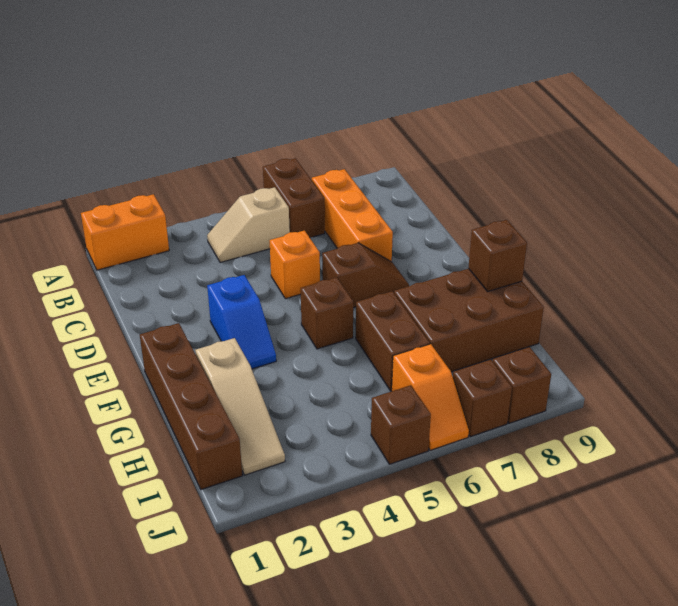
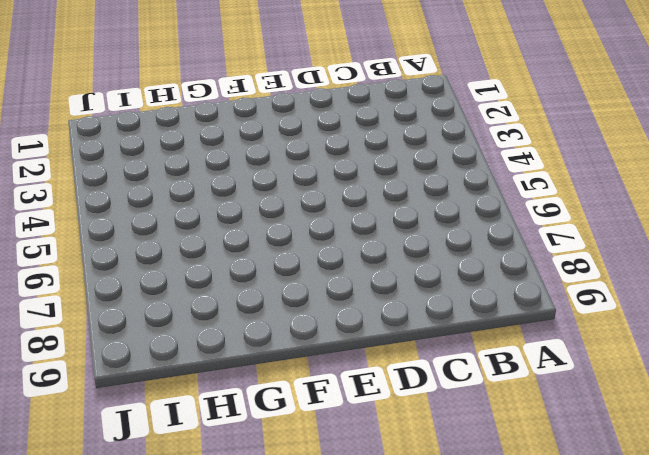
none -> orange 1x2 brick [81,194,169,270]
none -> brown 1x2 brick [263,158,325,238]
none -> tan 1x2 slope [207,187,290,263]

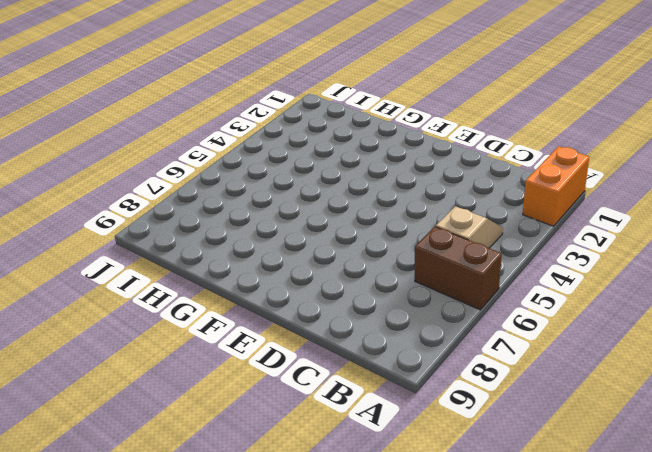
none -> orange 1x3 brick [312,169,393,262]
none -> orange 1x1 brick [270,231,320,299]
none -> blue 1x2 slope [207,275,276,369]

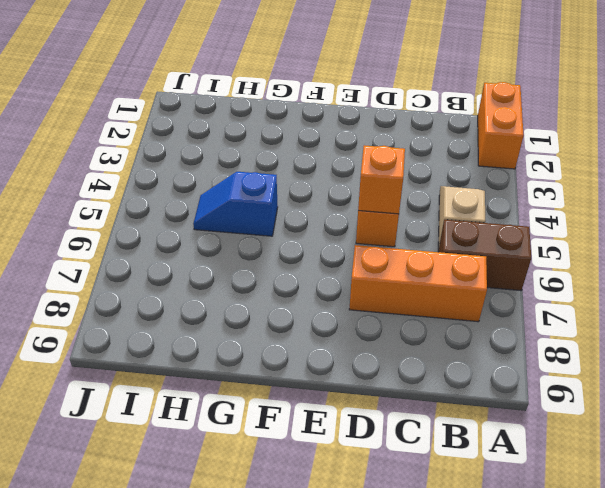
orange 1x1 brick [358,145,405,214] -> none
blue 1x2 slope [193,172,278,236] -> blue 1x2 slope moved to [207,275,276,369]
none -> brown 1x2 slope [322,243,409,308]
none -> brown 1x4 brick [140,323,242,490]
none -> brown 1x1 brick [301,278,353,349]

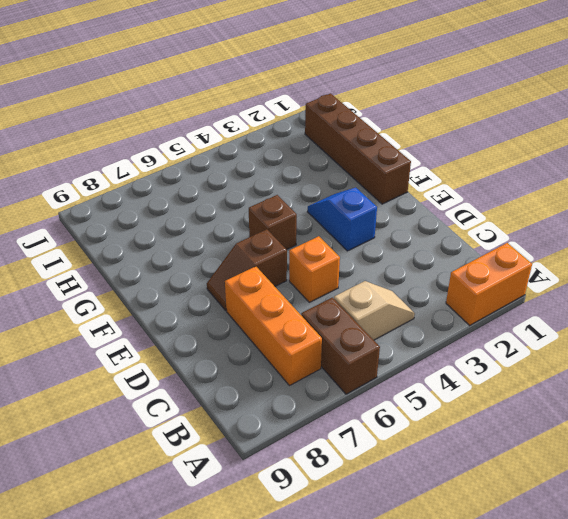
none -> tan 1x3 slope [195,338,285,475]
none -> brown 1x2 brick [356,291,430,391]
none -> brown 2x3 brick [394,269,544,372]

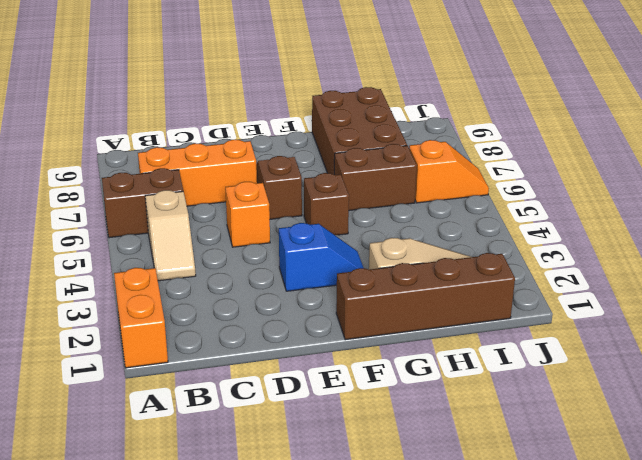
none -> brown 1x1 brick [371,385,431,464]
none -> brown 1x1 brick [453,359,512,437]
none -> brown 1x1 brick [493,347,551,423]

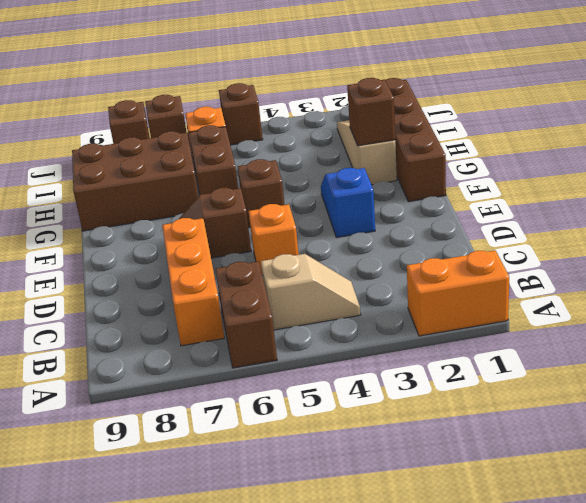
brown 1x1 brick [347,78,395,146] -> brown 1x1 brick moved to [468,220,527,291]

